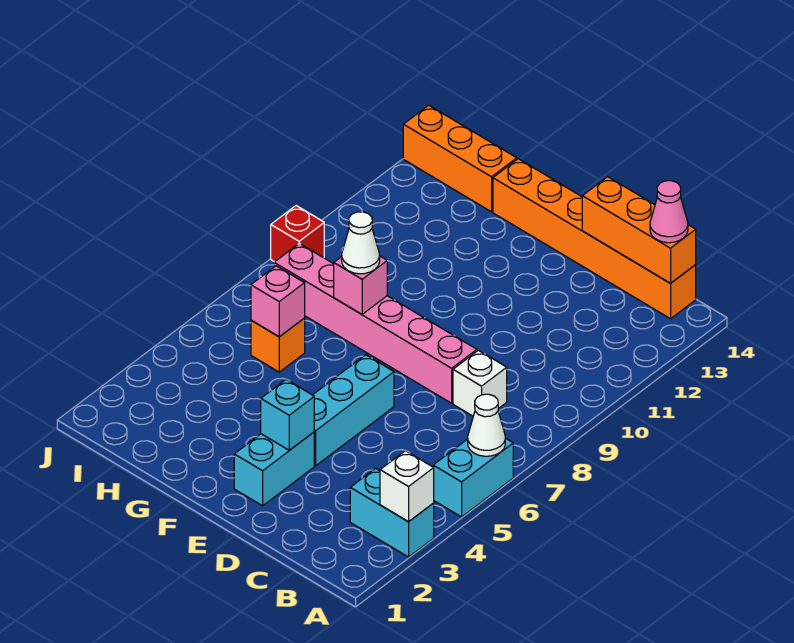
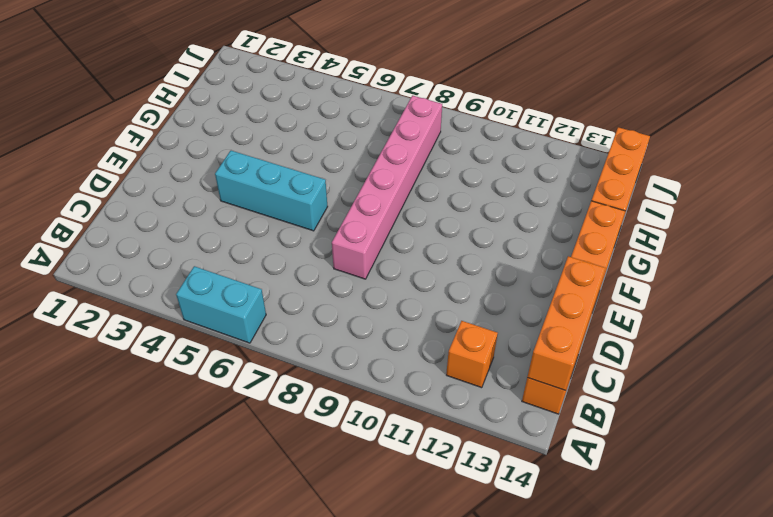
orange 1x1 brick [446,321,498,388] -> orange 1x1 brick moved to [251,318,305,372]
none -> cyan 1x2 brick [350,468,434,557]
none -> white 1x1 brick [453,350,507,416]
none -> cyan 1x2 brick [234,432,314,506]

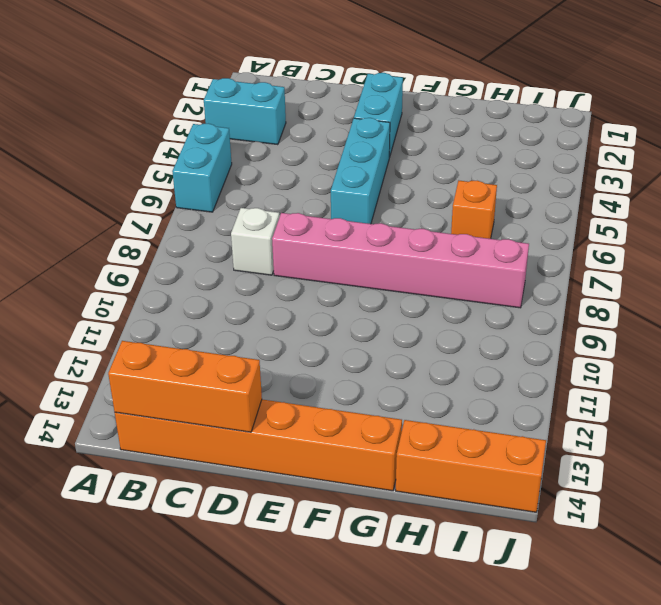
none -> red 1x1 brick [271,206,324,262]
none -> white 1x1 brick [380,451,434,522]
none -> white 1x1 cone [468,394,505,456]

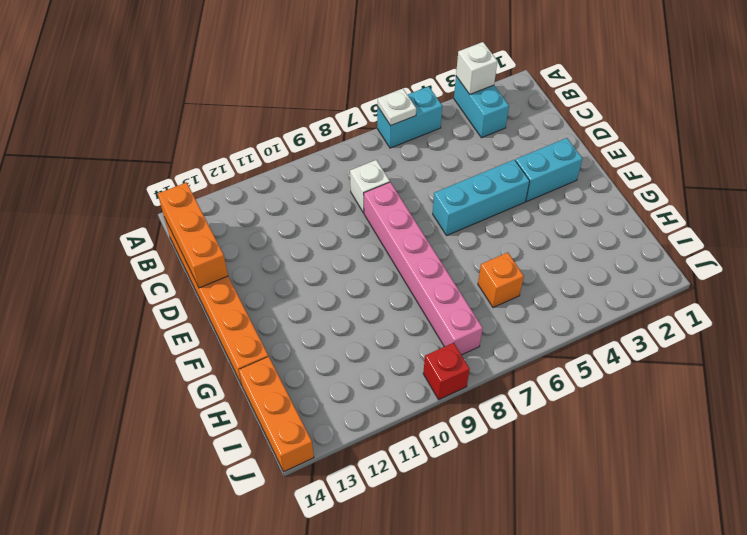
white 1x1 plate [378,89,416,126] -> white 1x1 cone [468,394,505,456]
none -> cyan 1x1 brick [261,380,314,450]
none -> pink 1x1 brick [334,256,387,314]
none -> pink 1x1 brick [251,266,305,337]

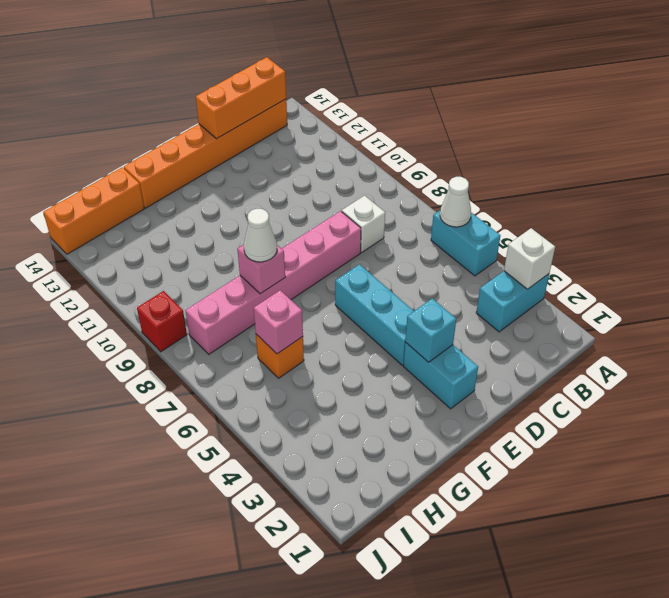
none -> pink 1x1 cone [650,181,688,243]

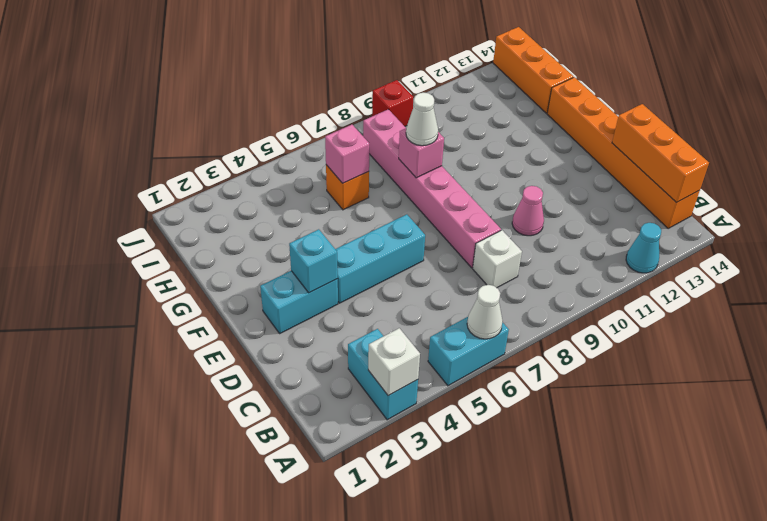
cyan 1x1 cone [626,223,661,273] -> none
pink 1x1 cone [512,186,544,236] -> pink 1x1 cone moved to [650,181,688,243]

